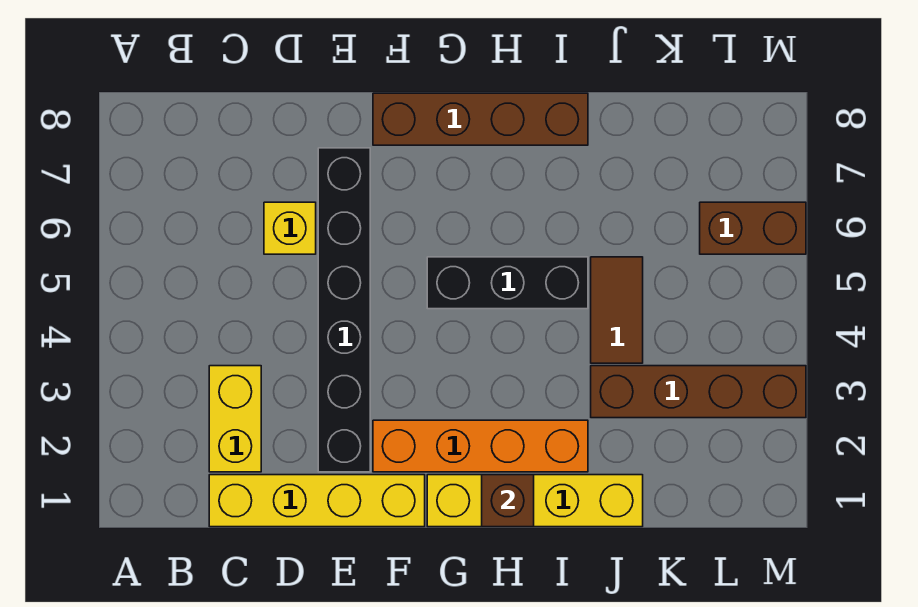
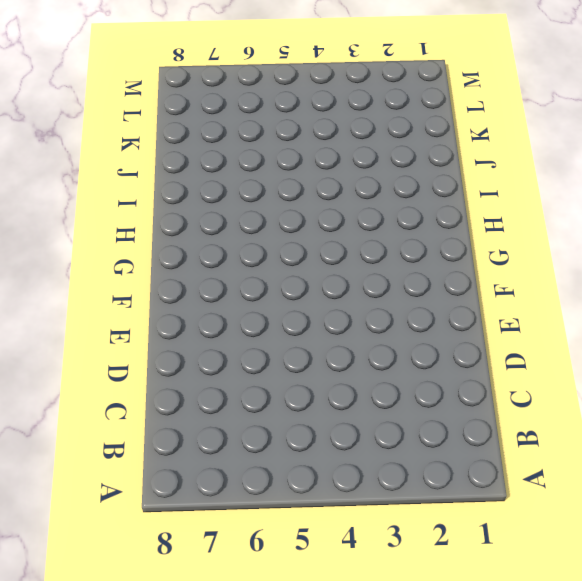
none -> yellow 1x4 brick [209,475,425,527]
none -> yellow 1x2 brick [209,366,261,472]
none -> yellow 1x1 brick [264,202,316,254]

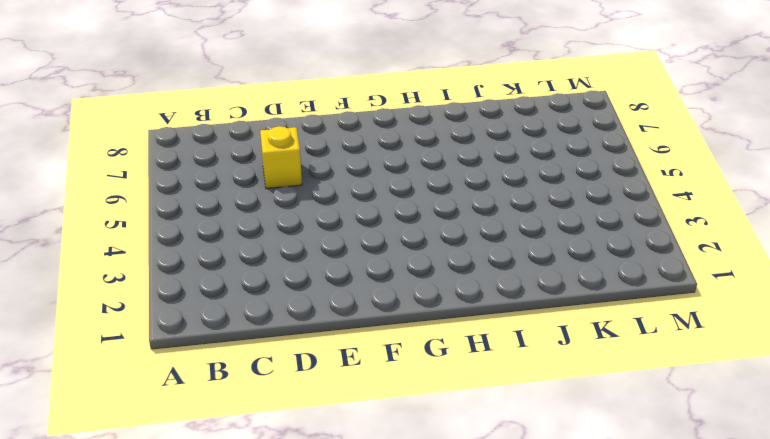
none -> yellow 1x4 brick [209,475,425,527]
none -> yellow 1x2 brick [209,366,261,472]
none -> black 1x6 brick [318,148,370,472]

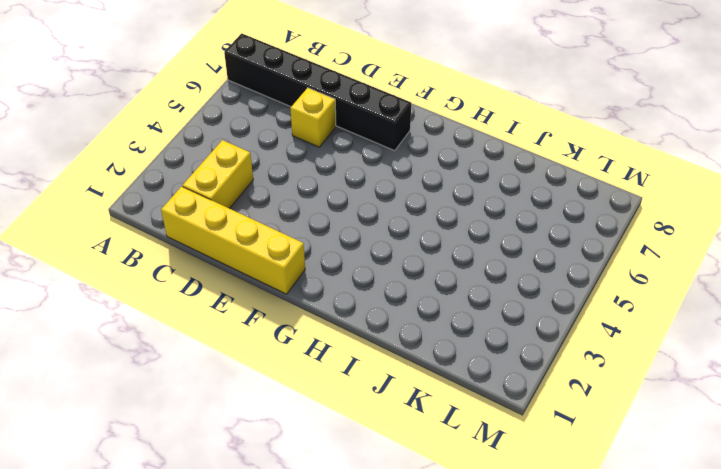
black 1x6 brick [224,33,411,151] -> black 1x6 brick turned to [318,148,370,472]
none -> orange 1x4 brick [373,420,588,472]
none -> brown 1x4 brick [373,93,588,145]
none -> yellow 1x4 brick [427,475,643,527]

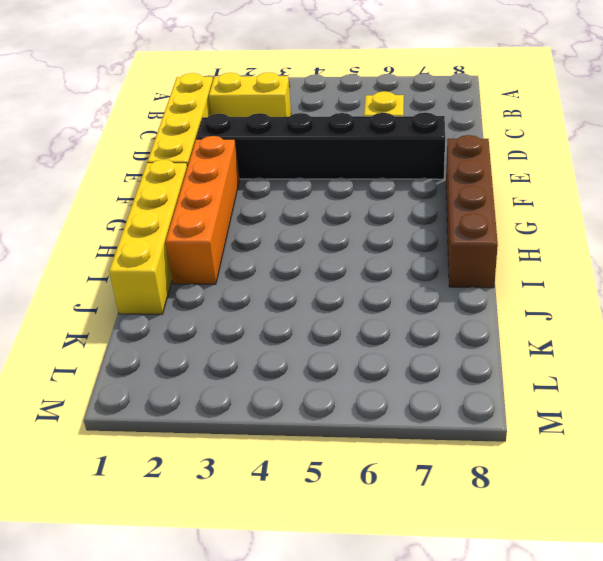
none -> black 1x3 brick [427,257,588,309]
none -> brown 1x4 brick [591,366,806,418]
none -> brown 1x2 tile [591,257,643,363]

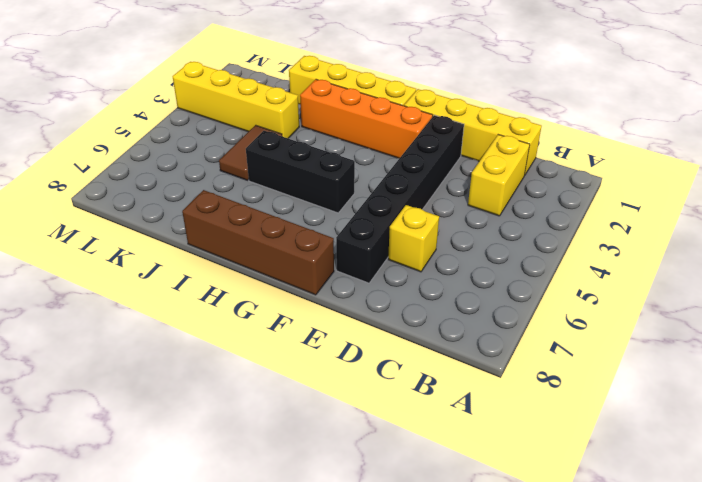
yellow 1x4 brick [173,62,299,138] -> brown 1x4 brick [591,366,806,418]
none -> brown 1x2 brick [700,202,806,254]
none -> brown 1x1 brick [482,475,534,527]

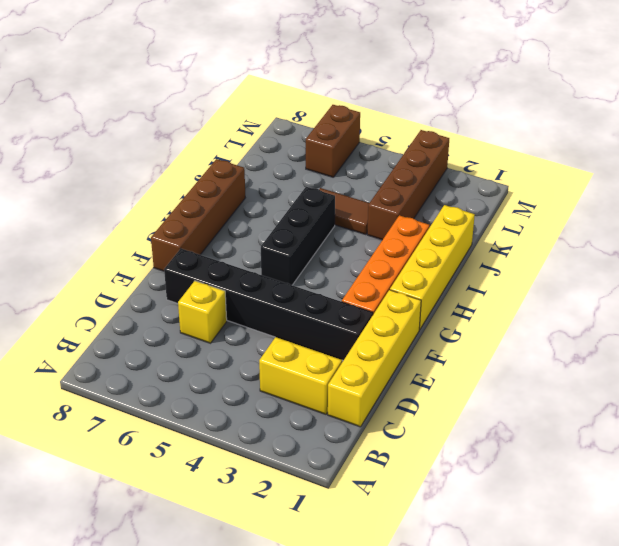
none -> brown 1x1 brick [482,475,534,527]

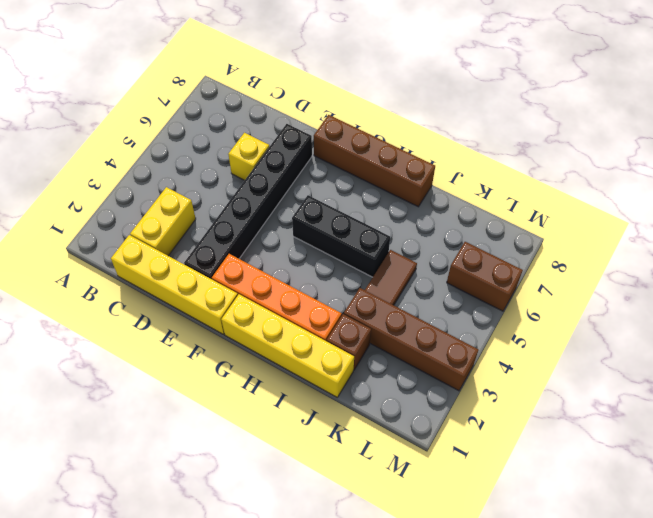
brown 1x1 brick [327,314,371,370] -> brown 1x1 brick moved to [482,475,534,527]

